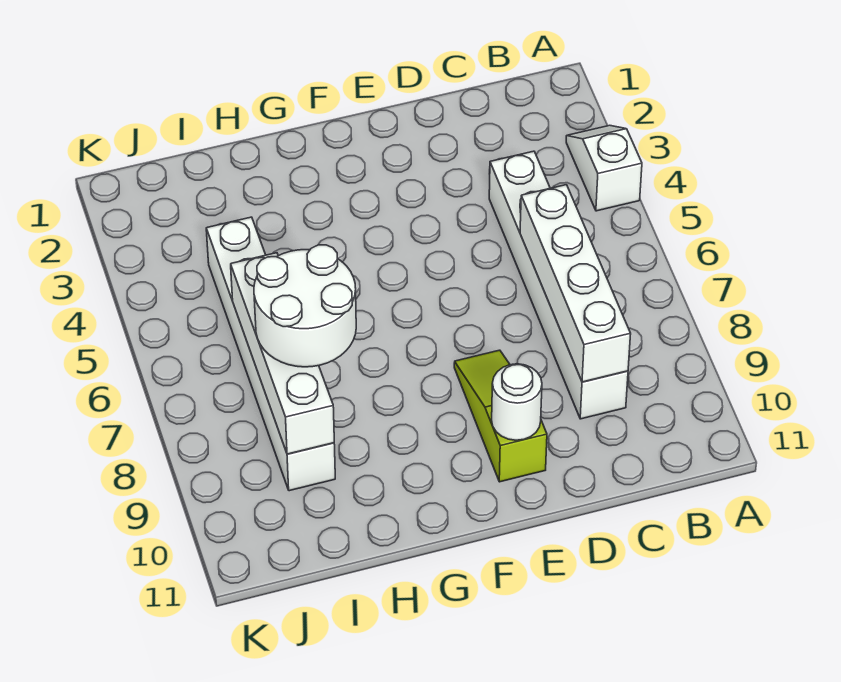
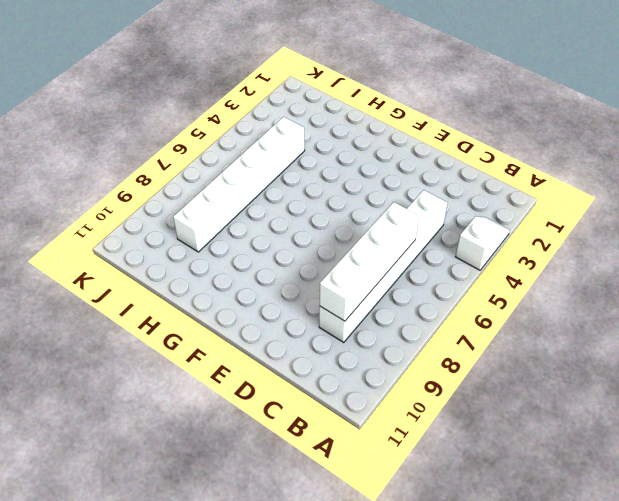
none -> lime 1x3 slope [454,350,547,482]
none -> white 1x1 round brick [492,364,542,440]

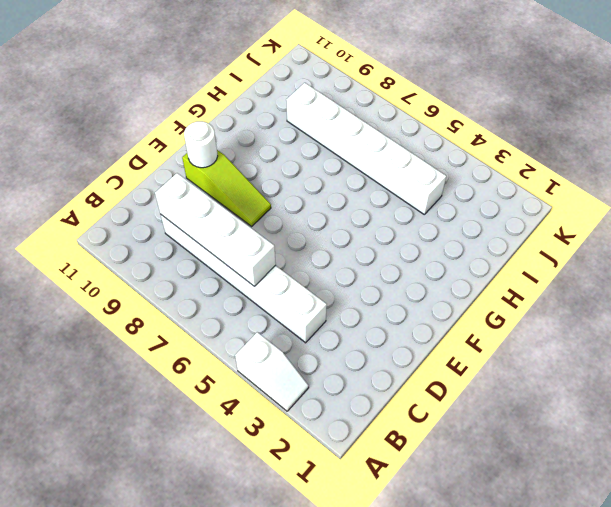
none -> white 1x4 brick [231,253,334,454]
none -> white 2x2 round brick [254,245,356,367]

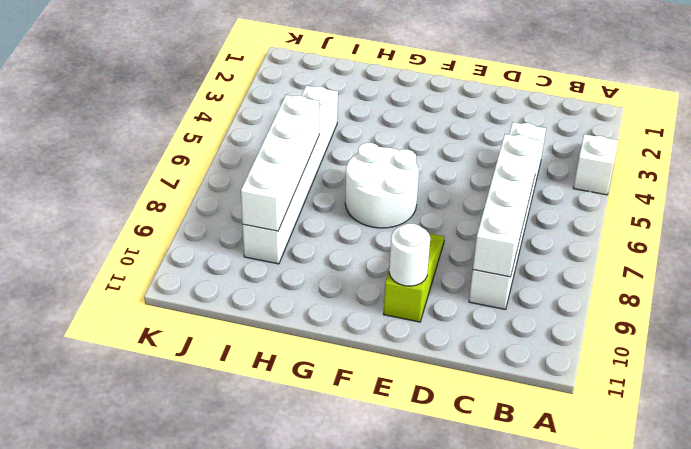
white 2x2 round brick [345,143,419,228] -> white 2x2 round brick moved to [254,245,356,367]

